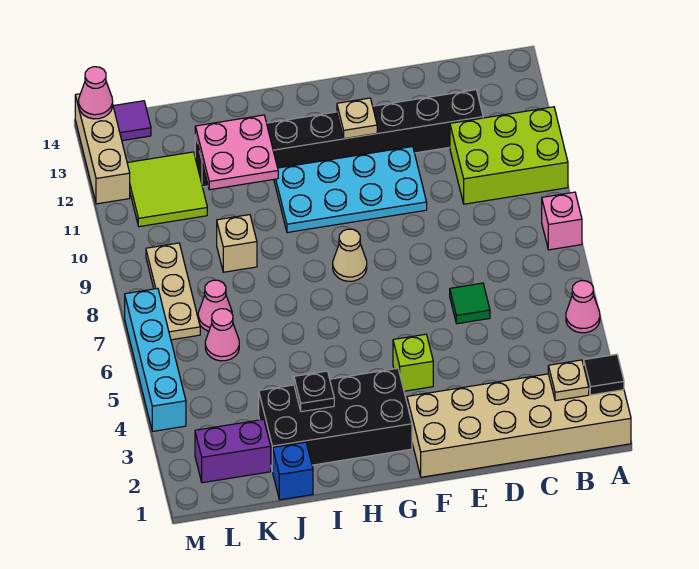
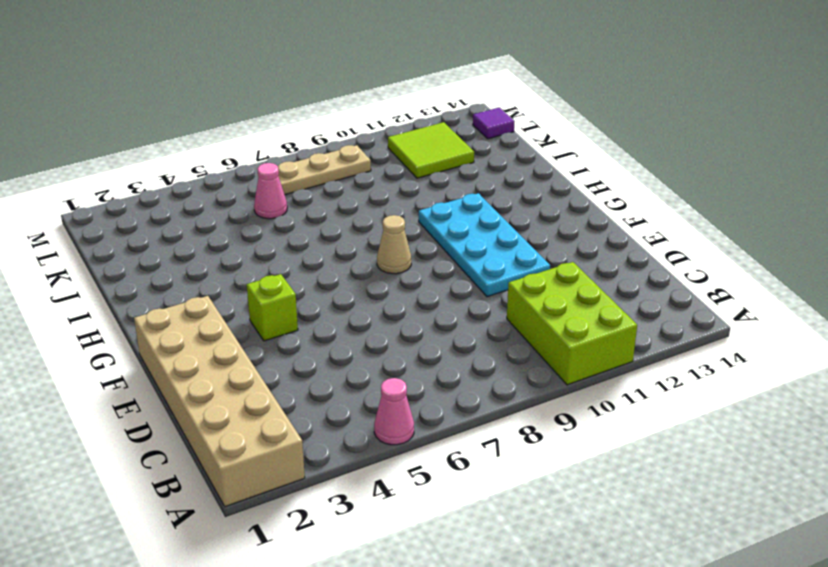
none -> pink 1x1 brick [542,192,582,250]
none -> black 1x8 brick [195,90,483,187]
none -> green 1x1 tile [450,283,490,324]

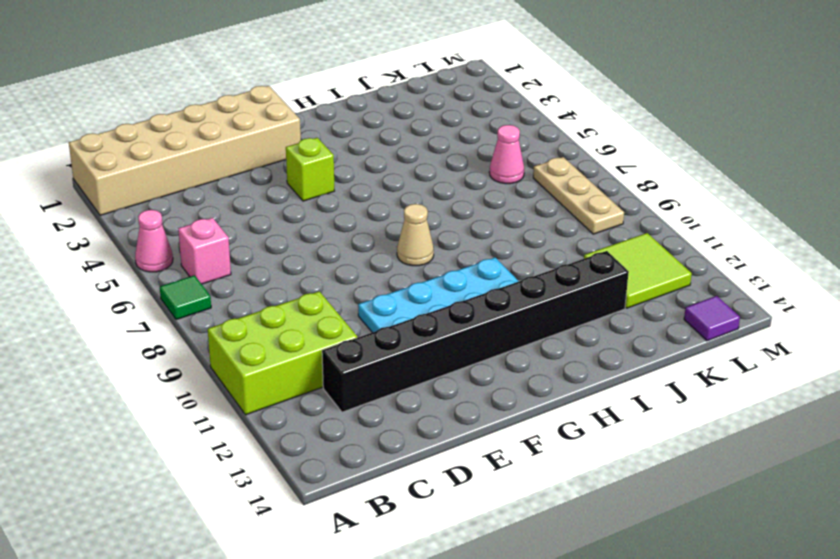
green 1x1 tile [160,275,211,320] -> green 1x1 tile moved to [450,283,490,324]
pink 1x1 brick [178,218,231,284] -> pink 1x1 brick moved to [542,192,582,250]
none -> black 2x4 brick [259,368,412,471]
none -> blue 1x1 brick [273,442,313,500]
none -> tan 1x1 brick [217,215,257,272]

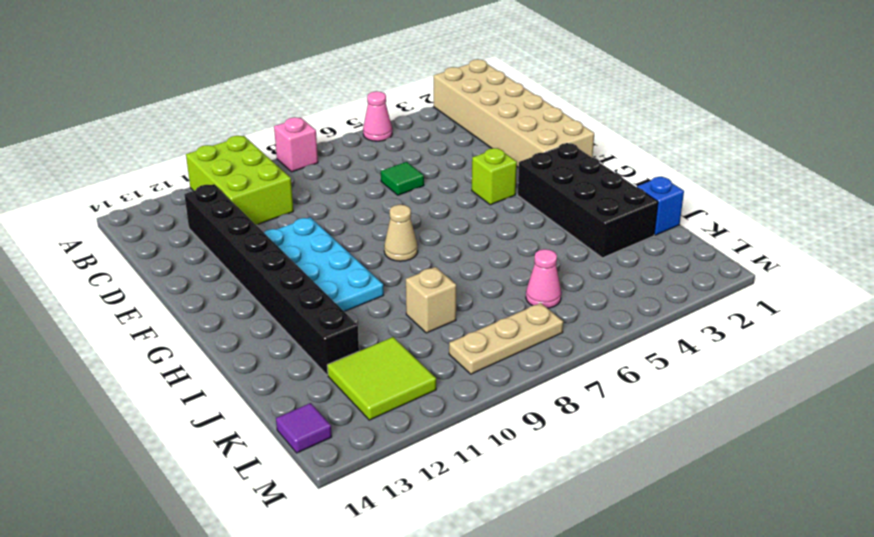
none -> purple 1x2 brick [195,419,271,483]
none -> pink 1x1 cone [198,280,232,331]
none -> cyan 1x4 brick [125,288,186,431]

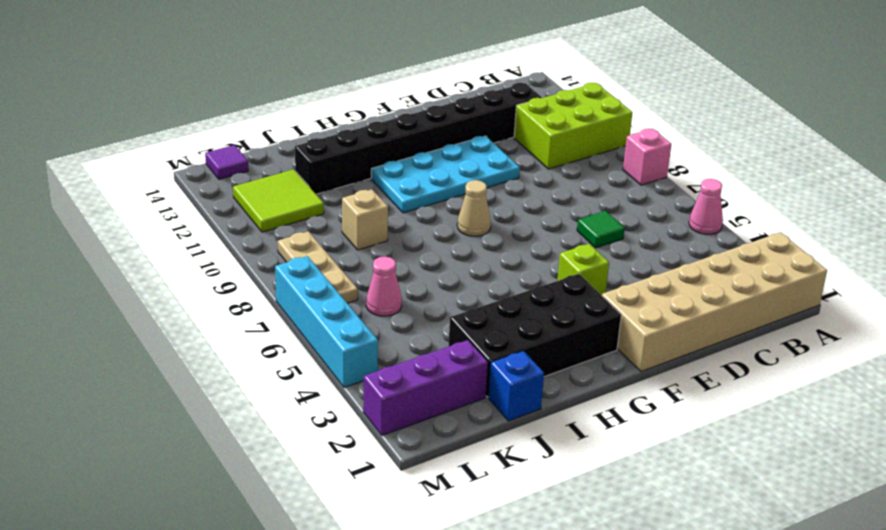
purple 1x3 brick [363,340,488,435] -> purple 1x2 brick [195,419,271,483]
none -> pink 1x1 cone [198,280,232,331]
none -> tan 1x3 brick [75,94,130,204]
none -> black 1x1 tile [584,354,624,395]

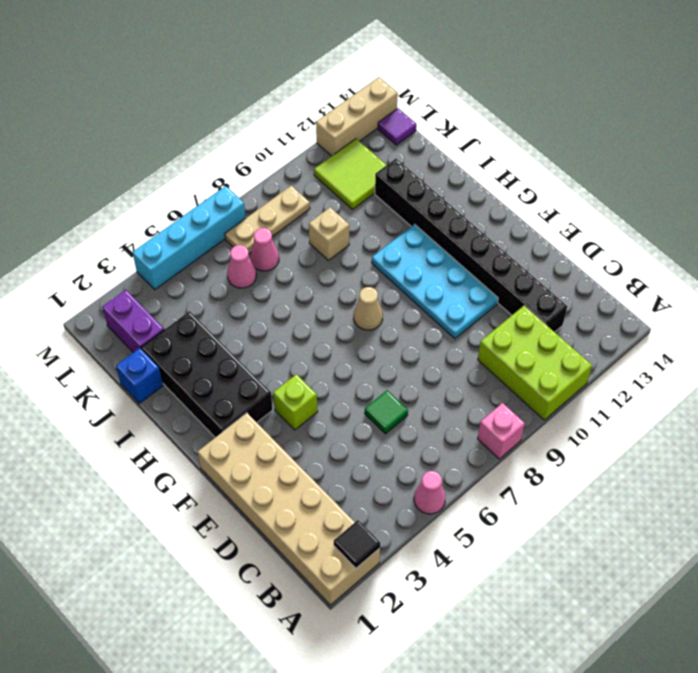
none -> tan 1x1 plate [548,360,589,401]
none -> tan 1x1 plate [337,98,377,139]
none -> black 1x1 plate [294,371,334,412]

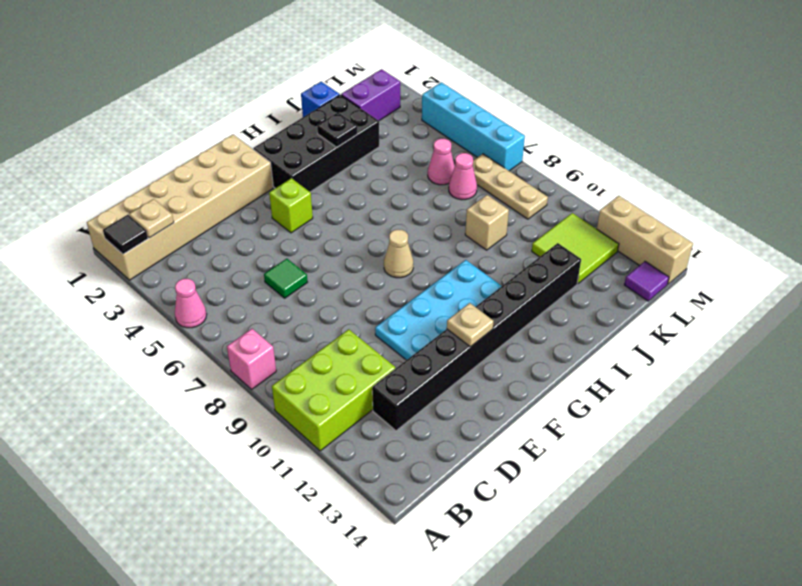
none -> pink 2x2 plate [195,115,278,190]
none -> pink 1x1 cone [79,67,113,119]

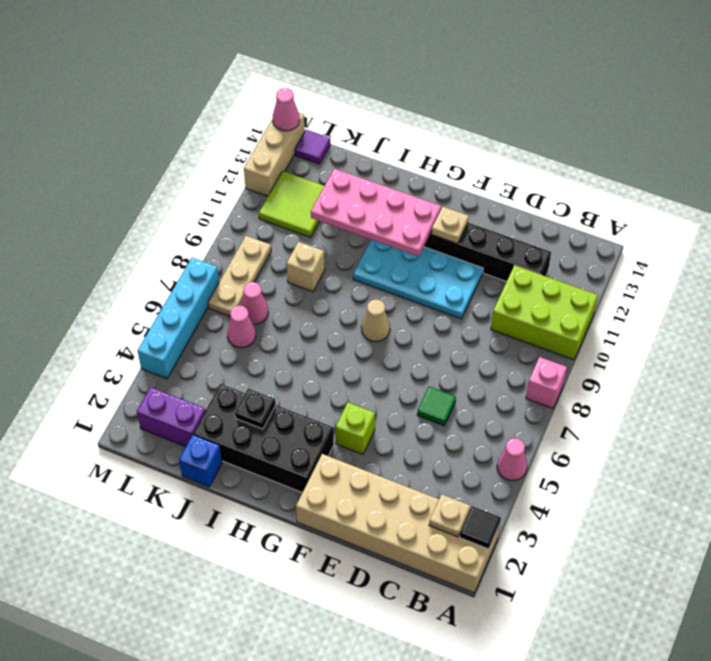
pink 2x4 plate [311,169,441,256] -> pink 2x2 plate [195,115,278,190]

